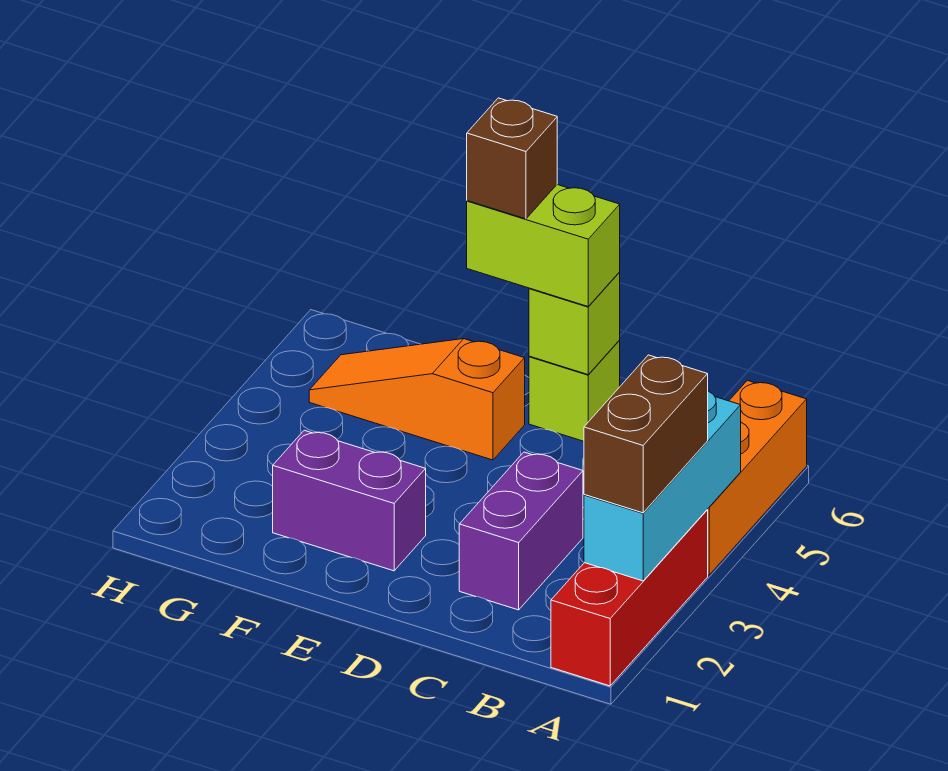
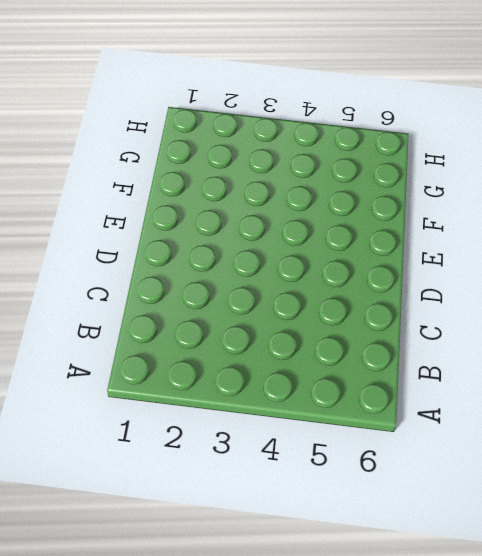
none -> red 1x3 brick [551,510,708,686]
none -> orange 1x3 brick [707,380,807,575]

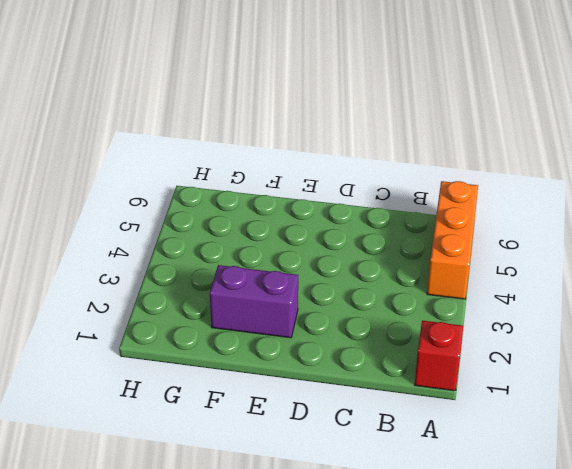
red 1x1 brick [415,321,463,391] -> red 1x3 brick [551,510,708,686]
none -> purple 1x2 brick [459,452,583,610]
none -> lime 1x1 brick [529,341,620,441]

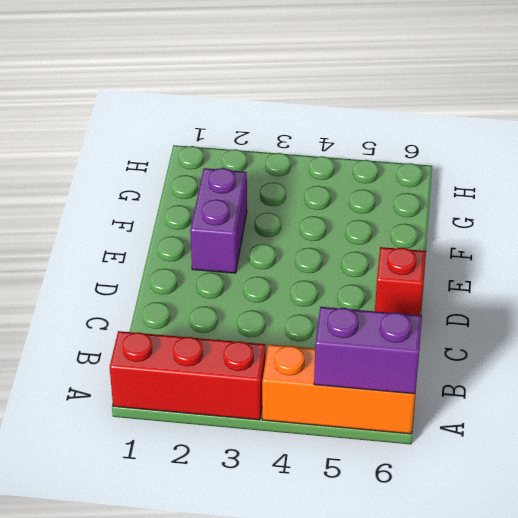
purple 1x2 brick [314,307,422,394] -> purple 1x2 brick moved to [459,452,583,610]
red 1x1 brick [375,247,426,315] -> lime 1x1 brick [529,341,620,441]
none -> orange 1x3 slope [309,339,525,460]
none -> cyan 1x3 brick [584,391,741,581]

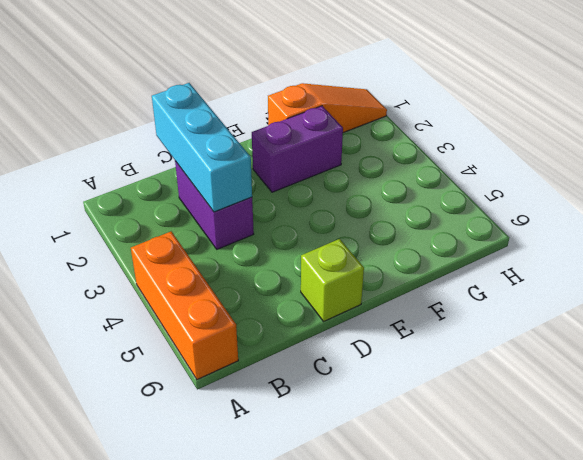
cyan 1x3 brick [152,83,252,212] -> cyan 1x3 brick moved to [584,391,741,581]
orange 1x3 slope [268,83,387,133] -> orange 1x3 slope moved to [309,339,525,460]
none -> red 1x3 brick [551,510,708,686]
none -> lime 1x1 brick [529,273,620,375]

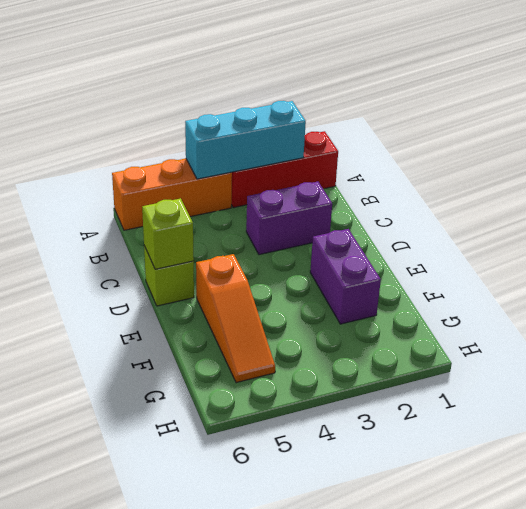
none -> brown 1x2 brick [584,355,708,513]
none -> lime 1x2 brick [467,185,620,306]

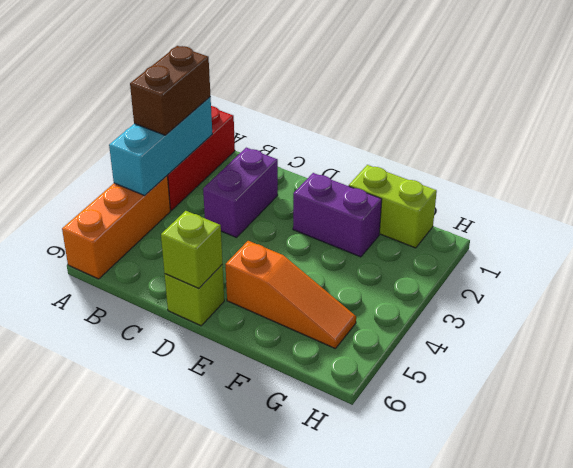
lime 1x2 brick [349,165,437,248] -> lime 1x2 brick moved to [467,185,620,306]
none -> brown 1x1 brick [467,98,557,219]

